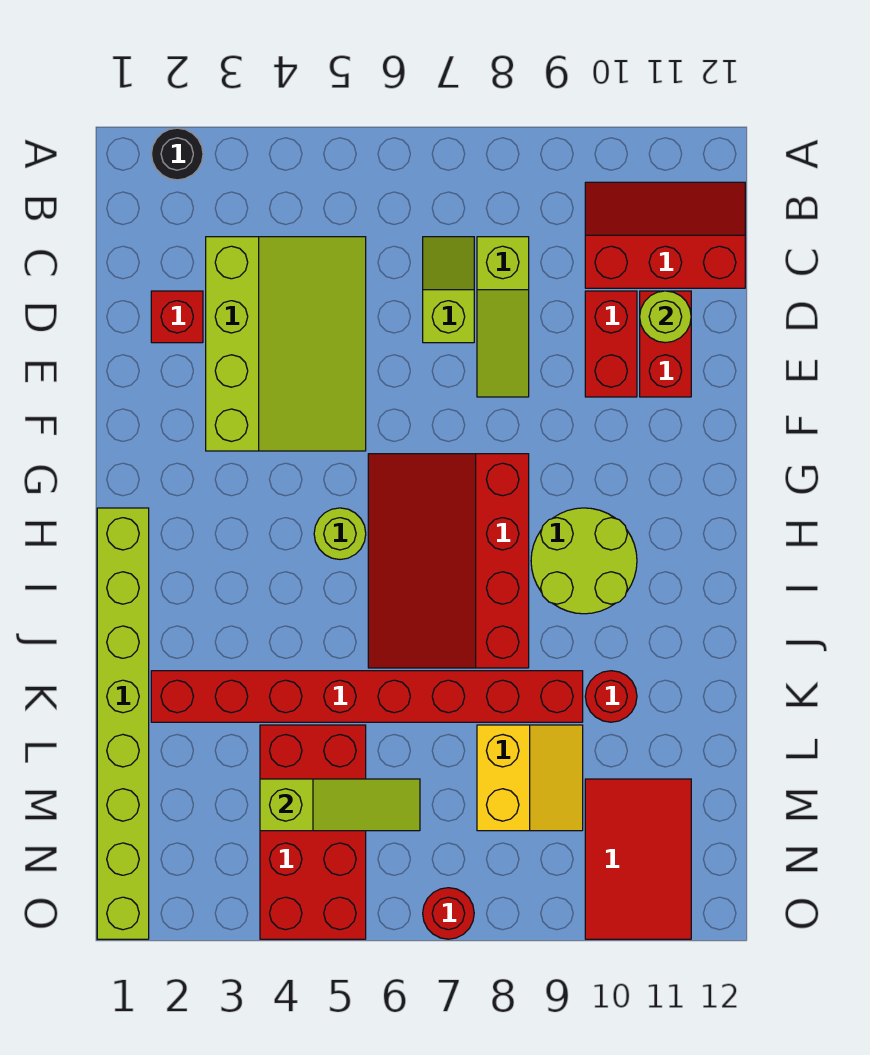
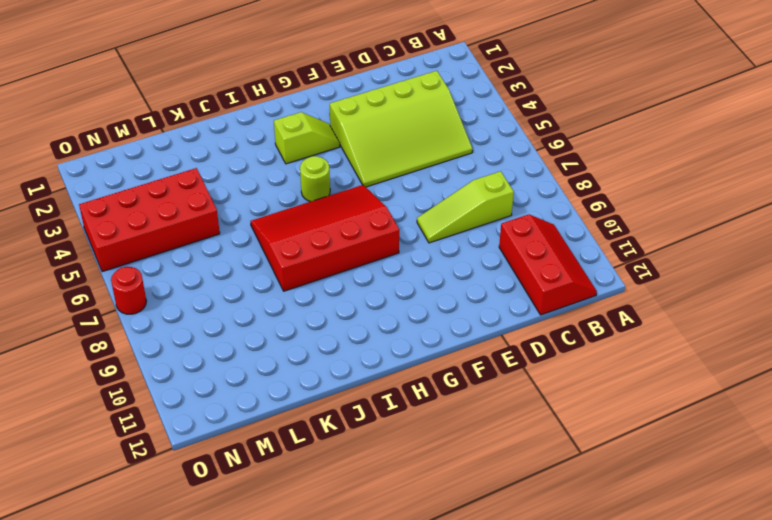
lime 1x2 slope [274,112,340,164] -> lime 1x2 slope moved to [423,237,474,343]
none -> black 1x1 round brick [151,128,203,180]
none -> red 1x1 brick [151,291,203,343]
none -> red 1x2 brick [585,291,637,397]

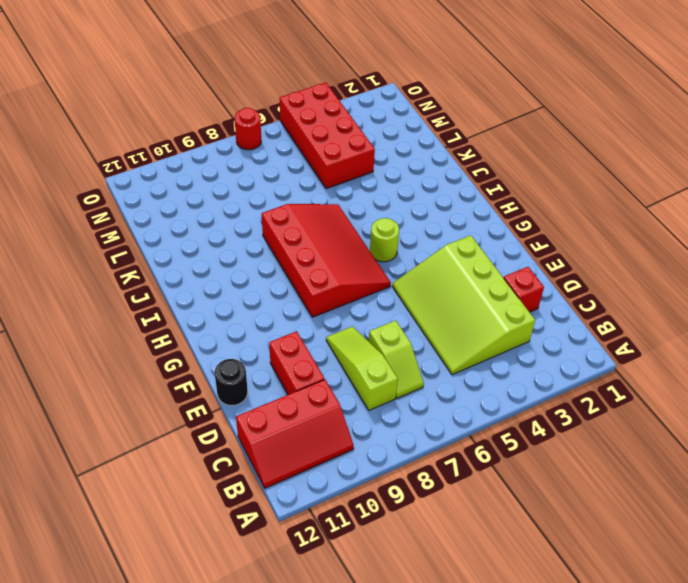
black 1x1 round brick [215,359,248,405] -> black 1x1 round brick moved to [151,128,203,180]
none -> red 1x2 brick [640,291,691,397]
none -> lime 1x8 brick [97,508,149,939]
none -> lime 2x2 round brick [531,508,637,614]

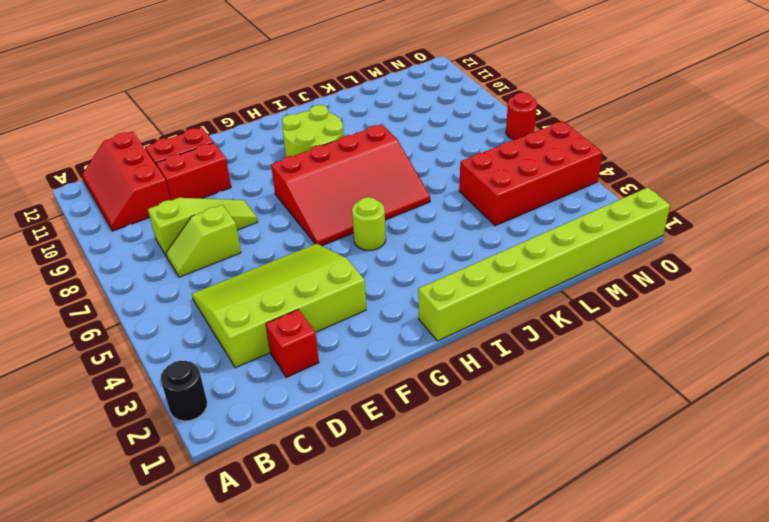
none -> red 1x8 brick [151,671,583,722]
none -> red 1x1 round brick [585,671,637,722]
none -> yellow 2x2 slope [477,725,583,831]

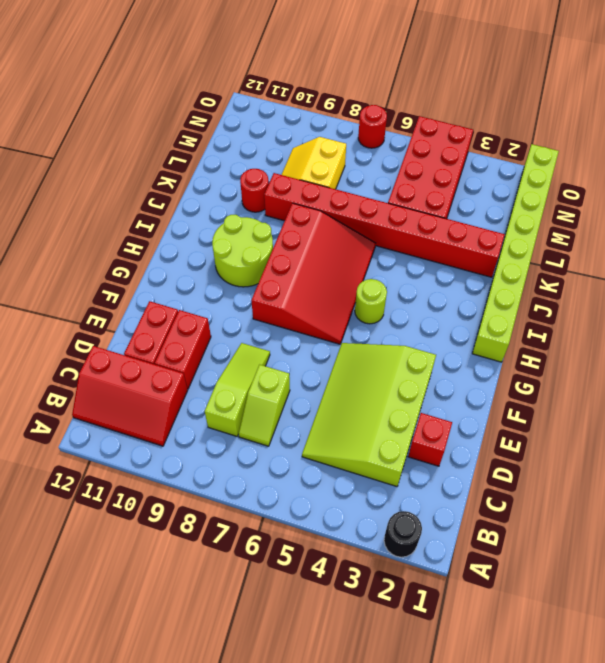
none -> red 2x3 tile [585,779,691,939]
none -> lime 1x1 round brick [640,291,691,343]
none -> lime 1x3 slope [260,779,420,831]

